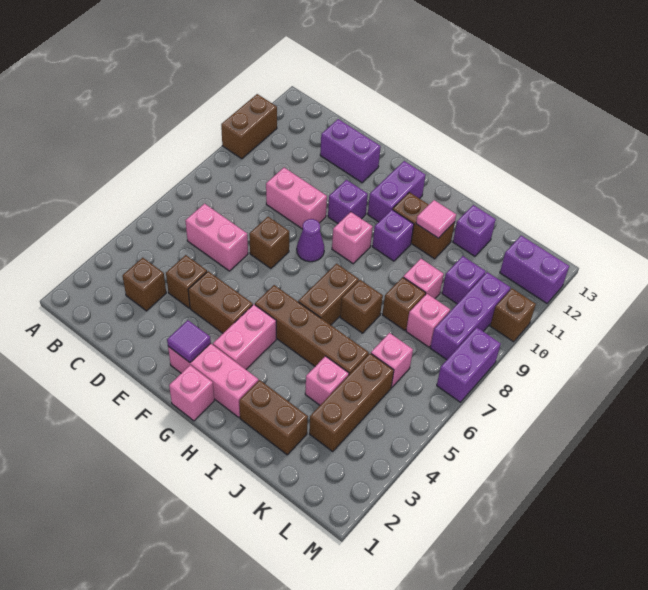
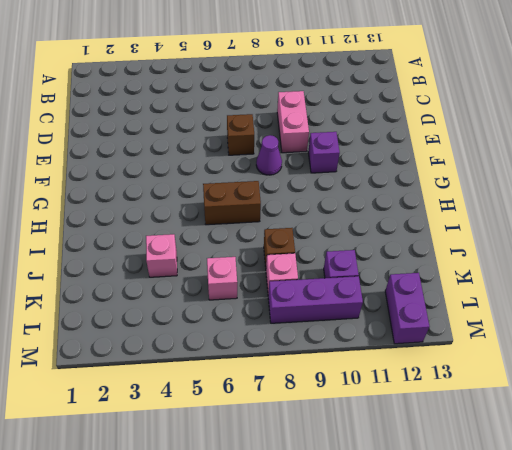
none -> brown 1x2 brick [221,94,277,159]
none -> brown 1x1 brick [123,258,166,311]
none -> pink 1x2 brick [185,204,248,271]
none -> brown 1x1 brick [166,255,207,308]

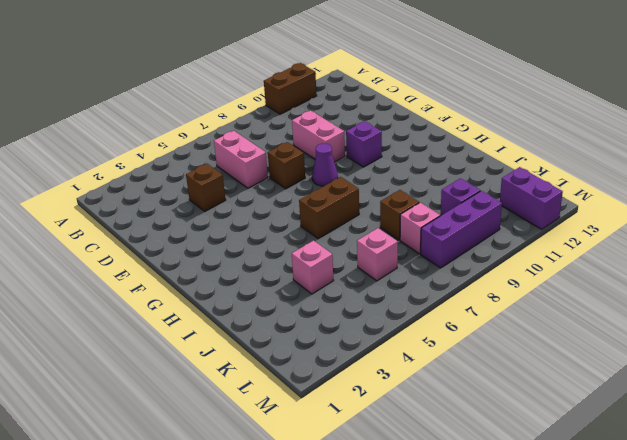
none -> brown 1x1 brick [123,258,166,311]
none -> purple 1x2 brick [320,119,381,183]
none -> brown 1x2 brick [188,271,253,333]
none -> pink 1x3 brick [168,343,259,418]

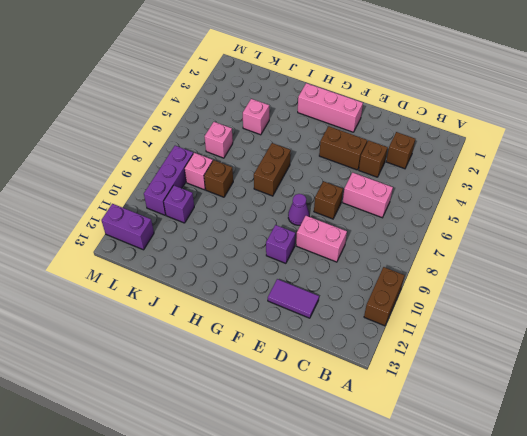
purple 1x2 tile [268,279,319,318] -> purple 1x2 brick [320,119,381,183]
none -> pink 1x1 brick [169,365,214,421]
none -> pink 1x2 brick [213,305,276,369]
none -> brown 1x4 brick [255,285,369,375]
none -> pink 1x1 brick [332,212,373,264]

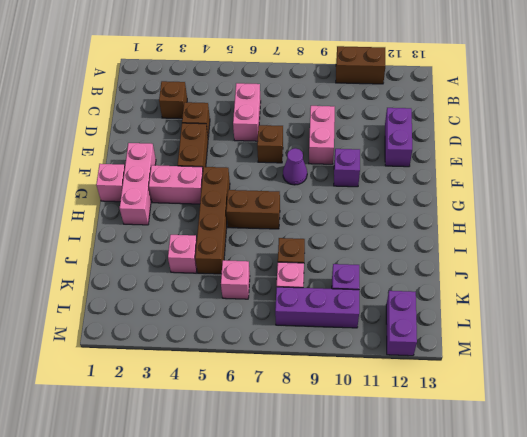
none -> pink 1x1 brick [332,212,373,264]
none -> purple 1x2 brick [368,161,426,222]
none -> purple 1x1 brick [372,210,414,261]
none -> brown 1x2 brick [393,192,455,259]

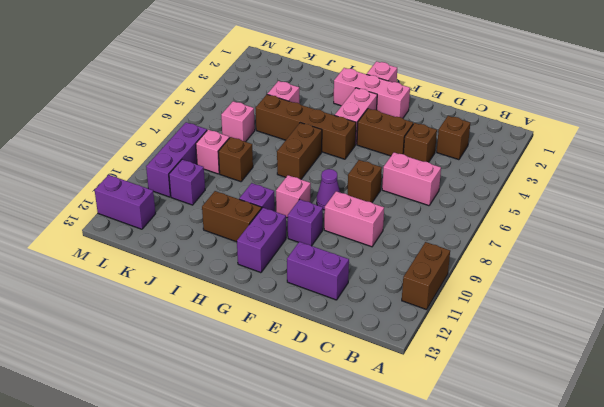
none -> brown 1x2 brick [239,380,308,455]
none -> brown 1x1 brick [340,280,383,333]
none -> pink 1x1 brick [403,259,444,299]
none -> purple 1x1 brick [453,205,496,256]

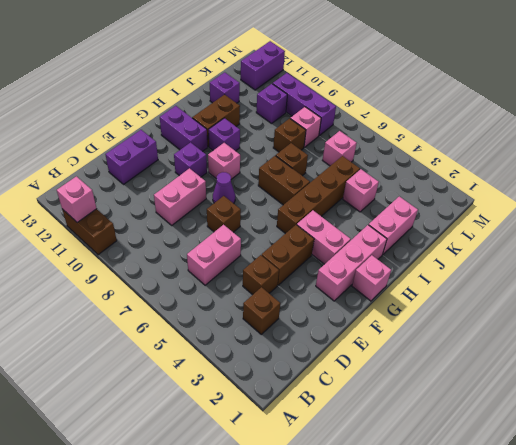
pink 1x1 brick [57,176,97,222] -> pink 1x1 brick moved to [403,259,444,299]
pink 1x2 brick [369,196,418,255] -> brown 1x2 brick [239,380,308,455]
none -> brown 1x3 brick [309,353,394,452]
none -> purple 1x2 brick [437,327,501,402]
none -> brown 1x1 brick [490,289,536,342]
none -> purple 1x1 tile [167,320,211,362]

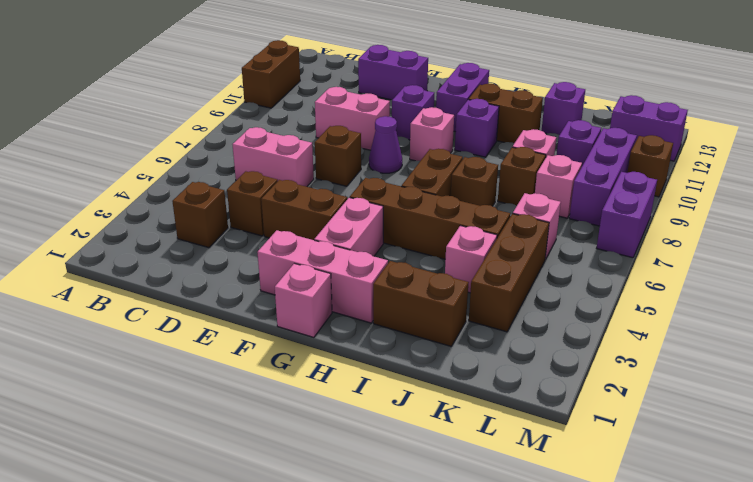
none -> purple 1x1 tile [167,320,211,362]
none -> pink 1x1 tile [416,200,456,238]

